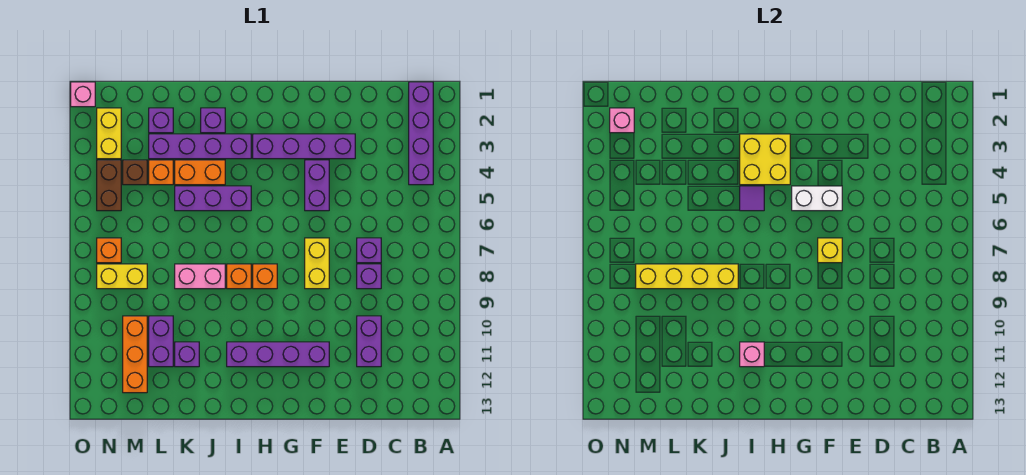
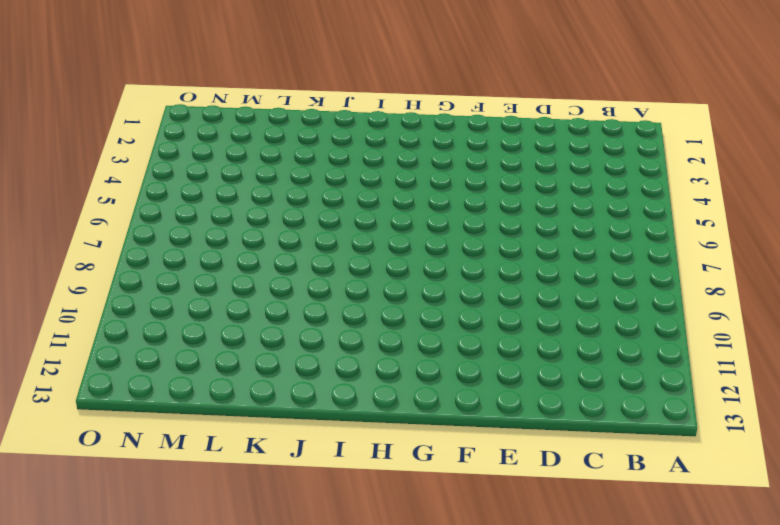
none -> purple 1x4 brick [409,82,433,185]
none -> purple 1x1 brick [357,238,381,263]
none -> purple 1x1 brick [357,264,381,289]
none -> purple 1x2 brick [357,316,381,367]

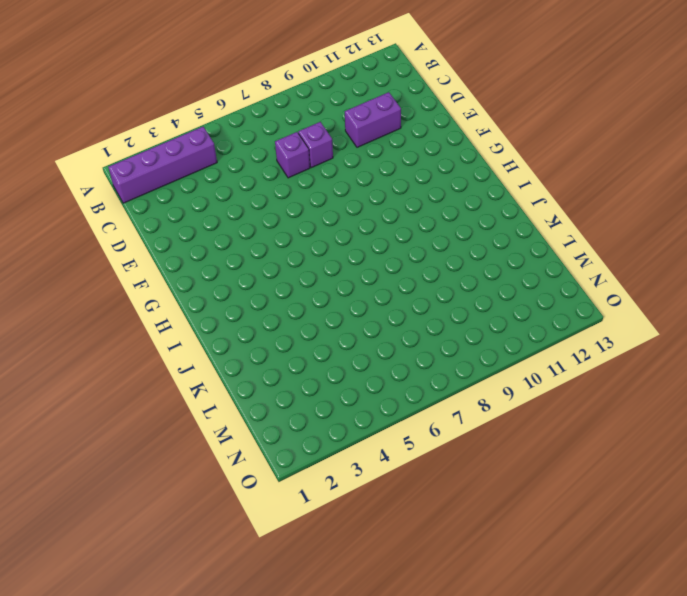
none -> purple 1x4 brick [253,134,355,159]
none -> purple 1x2 brick [305,160,329,211]
none -> yellow 1x2 brick [305,238,329,289]
none -> purple 1x4 brick [227,342,329,367]

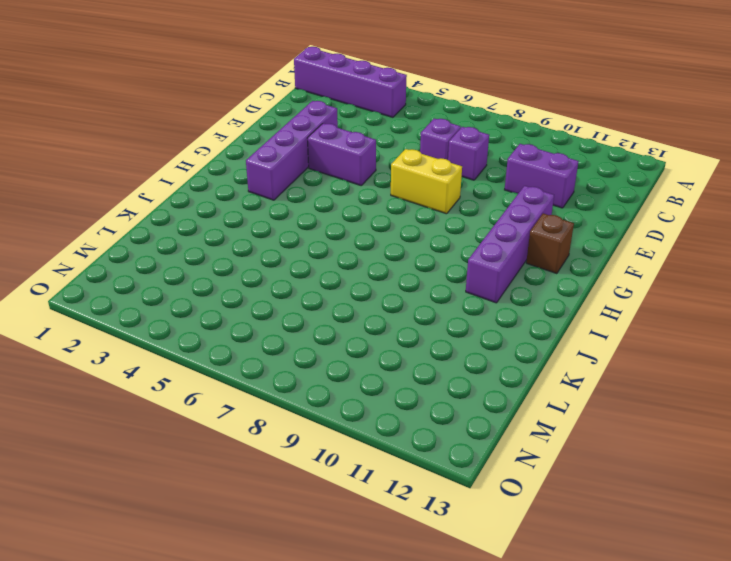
brown 1x1 brick [526,213,574,274] -> brown 1x1 brick moved to [123,160,147,185]
none -> orange 1x1 brick [253,264,277,289]
none -> purple 1x4 brick [149,134,251,159]
none -> purple 1x3 brick [175,186,251,211]
none -> orange 1x1 brick [227,264,251,289]

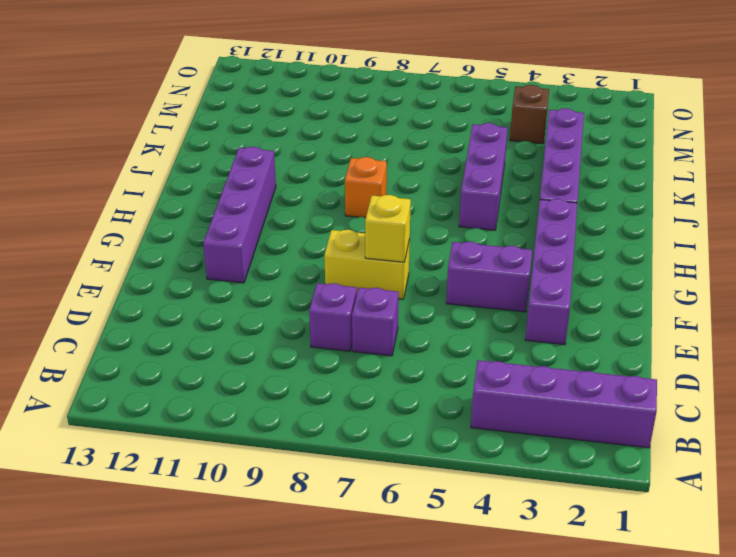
none -> purple 1x2 brick [357,316,381,367]
none -> orange 1x1 brick [253,264,277,289]
none -> purple 1x1 brick [201,108,225,133]
none -> orange 1x2 brick [175,160,225,185]

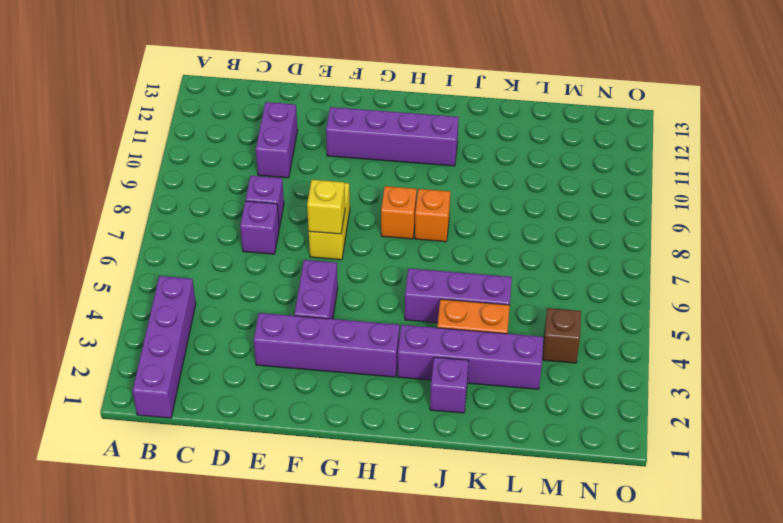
none -> pink 1x2 brick [175,264,225,289]
none -> purple 1x1 brick [175,342,199,367]
none -> purple 1x1 brick [149,108,173,133]
none -> orange 1x1 brick [149,160,173,185]

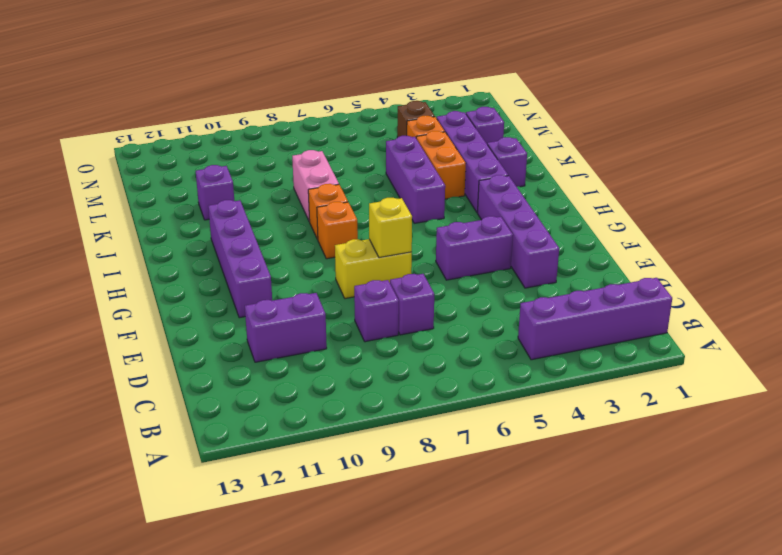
none -> purple 1x2 brick [149,316,173,367]
none -> yellow 1x2 brick [97,264,147,289]
none -> orange 1x3 brick [123,316,147,393]
none -> yellow 1x2 brick [97,108,121,159]

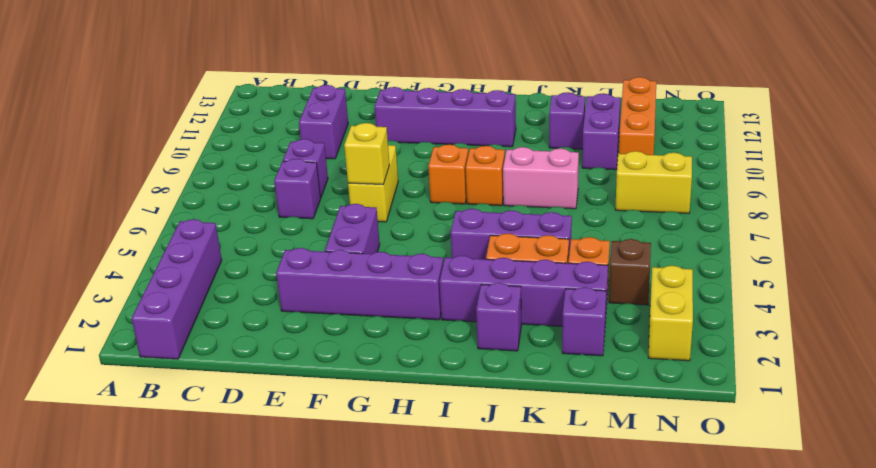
none -> brown 1x2 brick [97,160,121,211]
none -> orange 1x1 brick [97,238,121,263]
none -> pink 1x1 brick [71,82,95,107]
none -> white 1x2 brick [792,186,842,211]

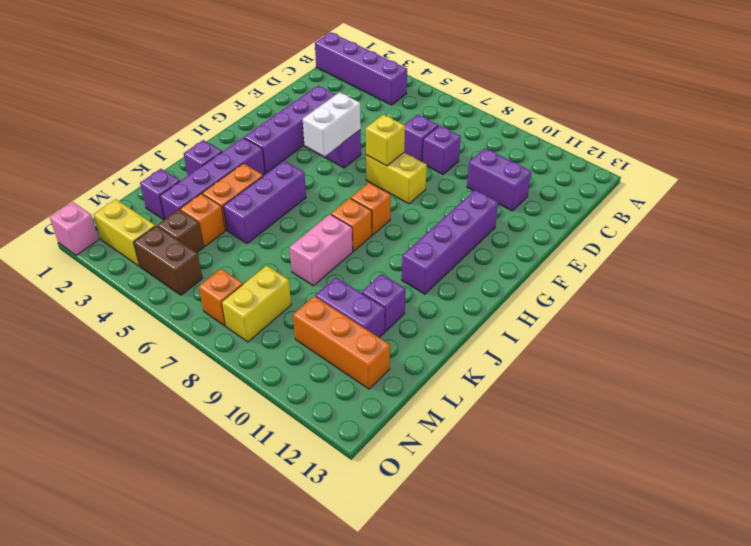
none -> yellow 2x2 brick [740,134,790,185]
none -> purple 1x1 tile [740,186,764,211]
none -> pink 1x1 brick [740,342,764,367]
none -> yellow 1x4 brick [636,264,738,289]

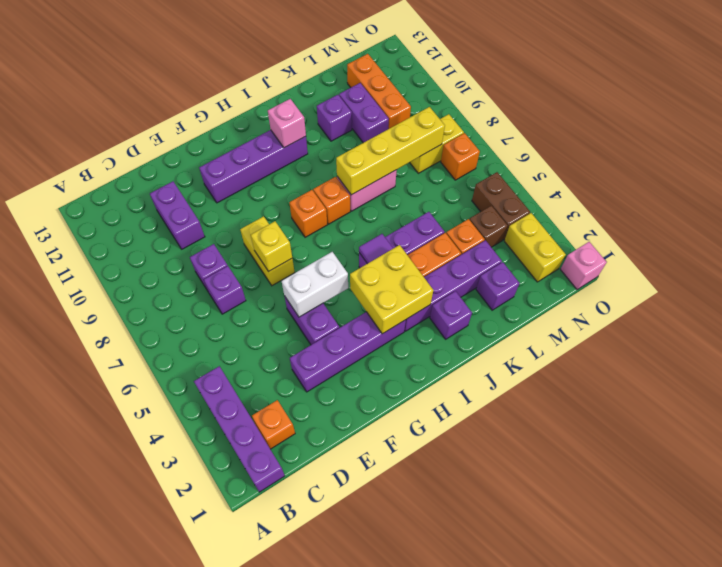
orange 1x1 brick [252,400,295,449] -> none
none -> pink 1x1 brick [610,108,634,133]

